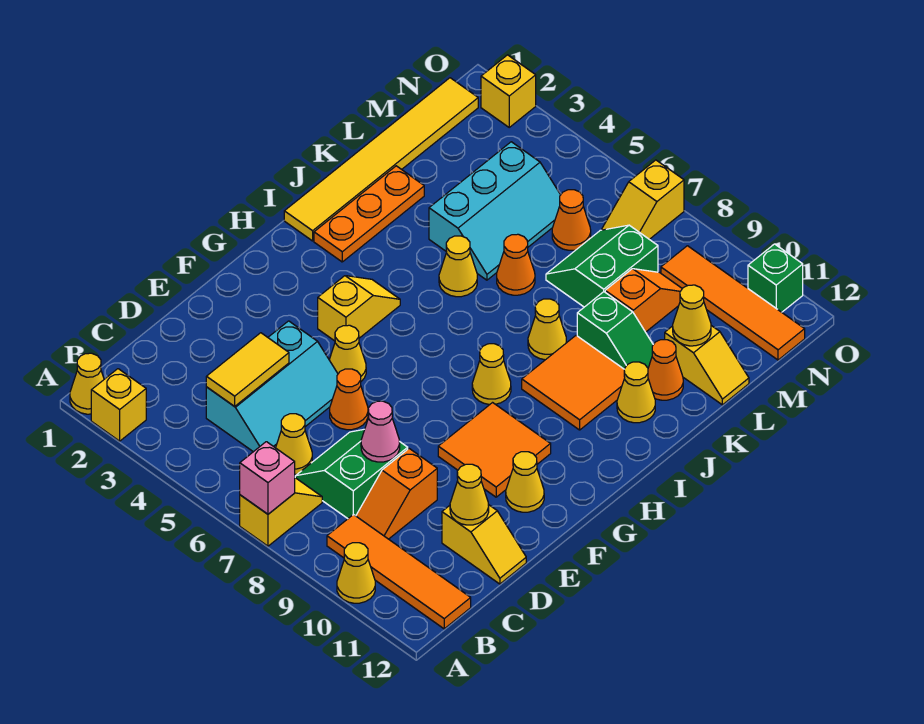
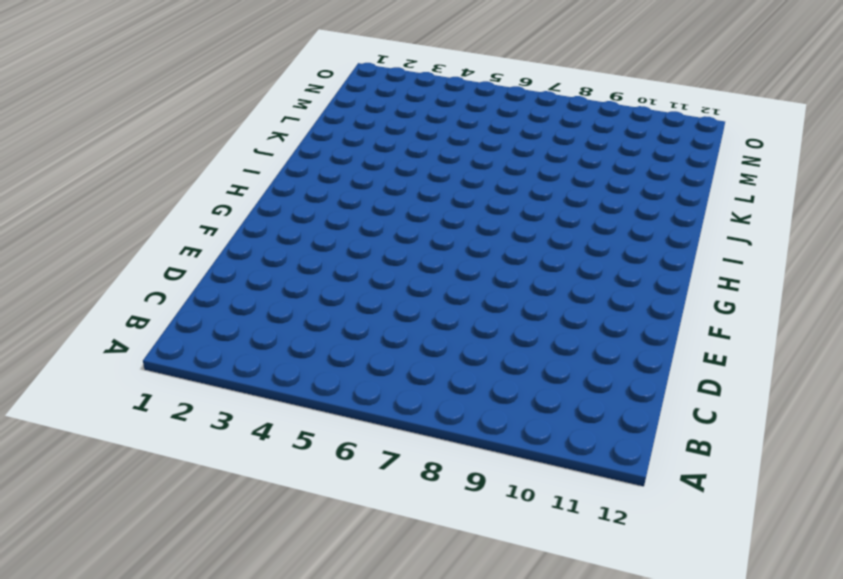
none -> yellow 1x1 cone [70,353,104,414]
none -> yellow 1x1 brick [91,369,146,441]
none -> yellow 1x2 slope [240,478,322,546]
none -> yellow 1x1 cone [337,543,375,603]

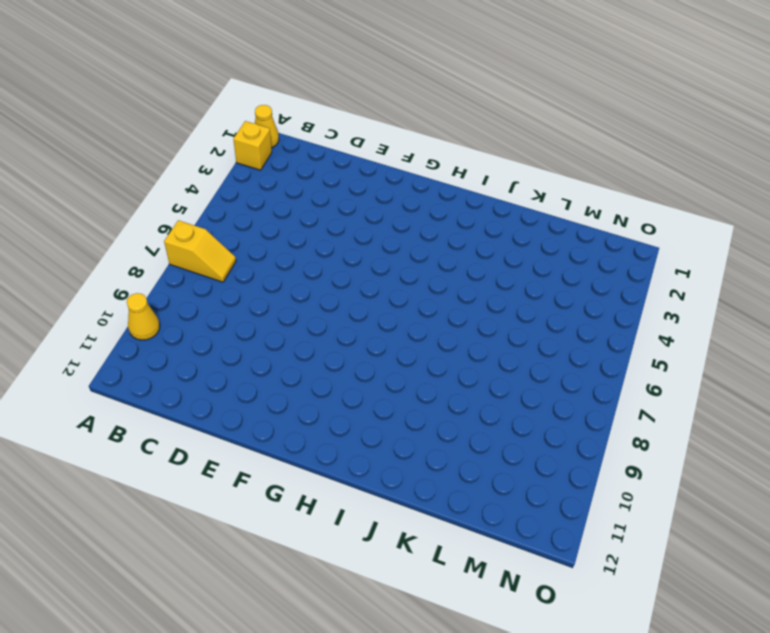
none -> orange 1x4 tile [327,514,471,629]
none -> cyan 2x3 slope [206,321,338,452]
none -> yellow 1x1 cone [276,414,312,474]
none -> green 2x2 slope [295,429,408,519]

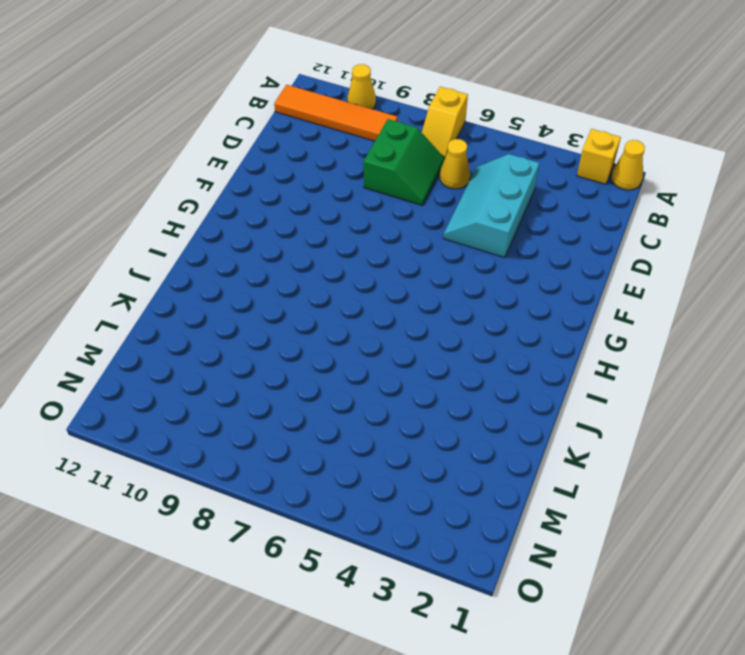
none -> orange 1x2 slope [356,449,437,539]
none -> yellow 1x2 slope [442,504,526,584]
none -> orange 1x1 cone [330,369,368,430]
none -> yellow 1x1 cone [329,325,366,381]

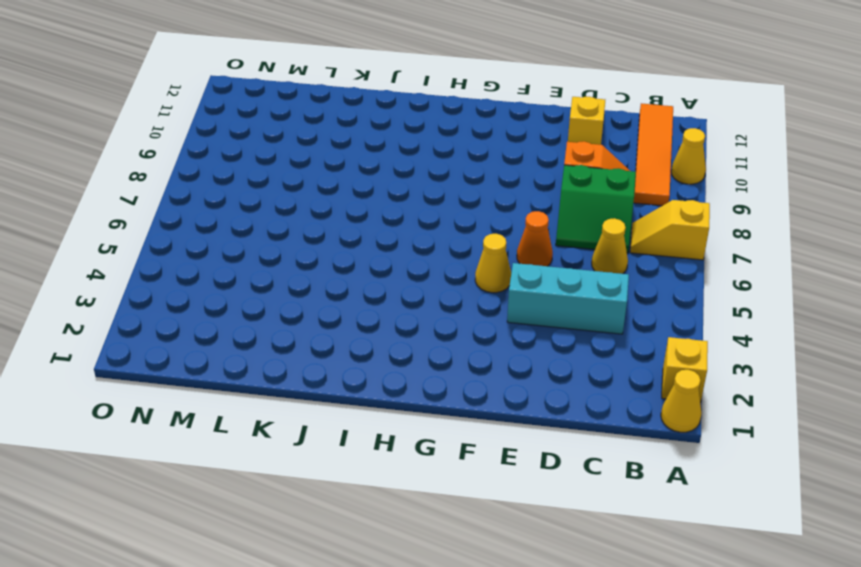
none -> orange 2x2 tile [438,403,551,497]
none -> yellow 1x1 cone [506,452,544,512]
none -> yellow 1x2 slope [318,276,400,341]
none -> yellow 1x1 cone [472,344,511,404]

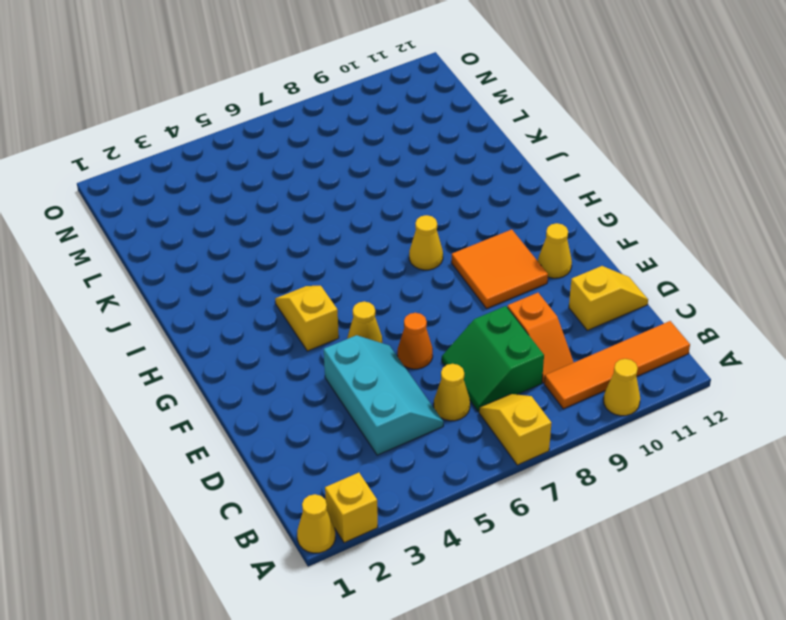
none -> yellow 1x6 tile [284,78,478,241]
none -> orange 1x3 plate [314,166,424,262]
none -> orange 2x2 tile [522,336,625,430]
none -> yellow 1x1 cone [439,236,477,297]

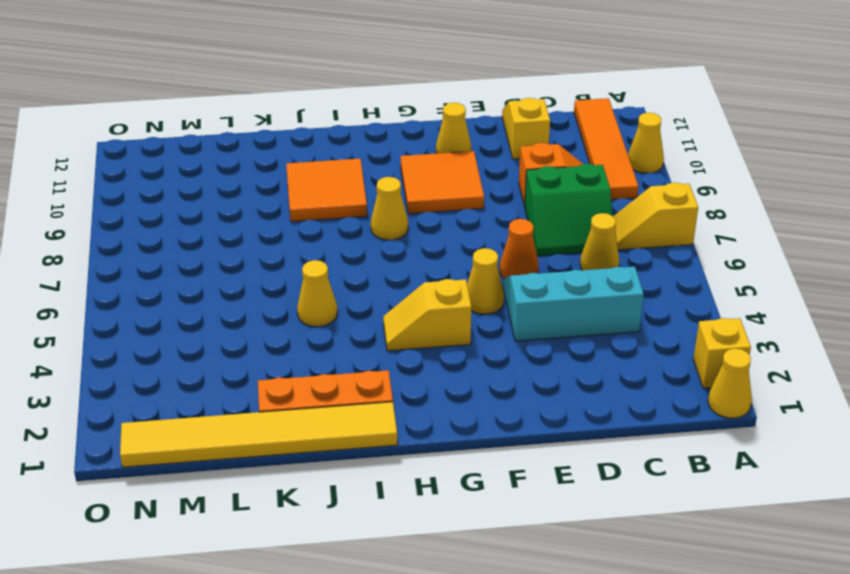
none -> yellow 1x1 cone [528,299,566,360]
none -> yellow 1x1 cone [617,362,655,423]
none -> cyan 2x3 slope [429,142,560,280]
none -> orange 1x1 cone [497,234,535,295]

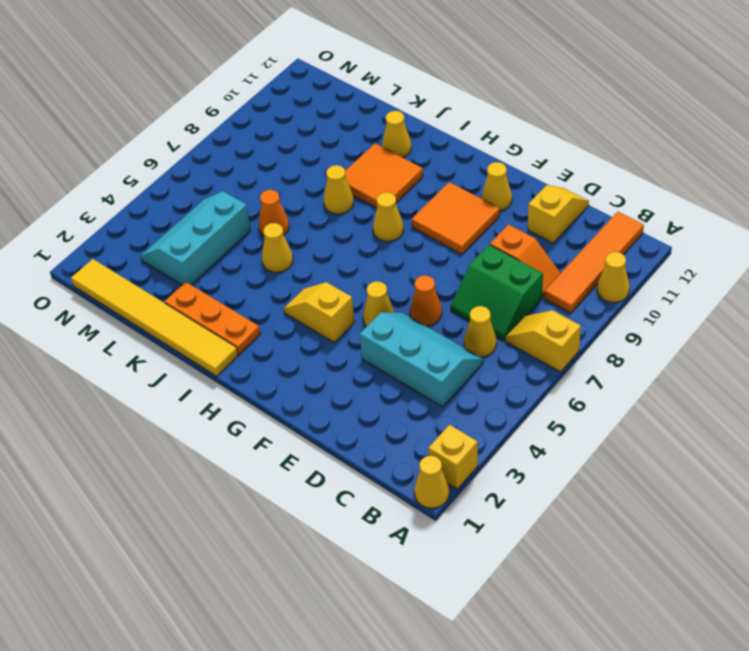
cyan 2x3 slope [140,191,251,285] -> cyan 2x3 slope turned to [429,142,560,280]
none -> green 1x2 slope [577,292,653,369]
none -> orange 1x1 cone [648,340,683,400]
none -> green 2x2 slope [546,225,658,307]
none -> orange 1x2 slope [605,269,682,332]

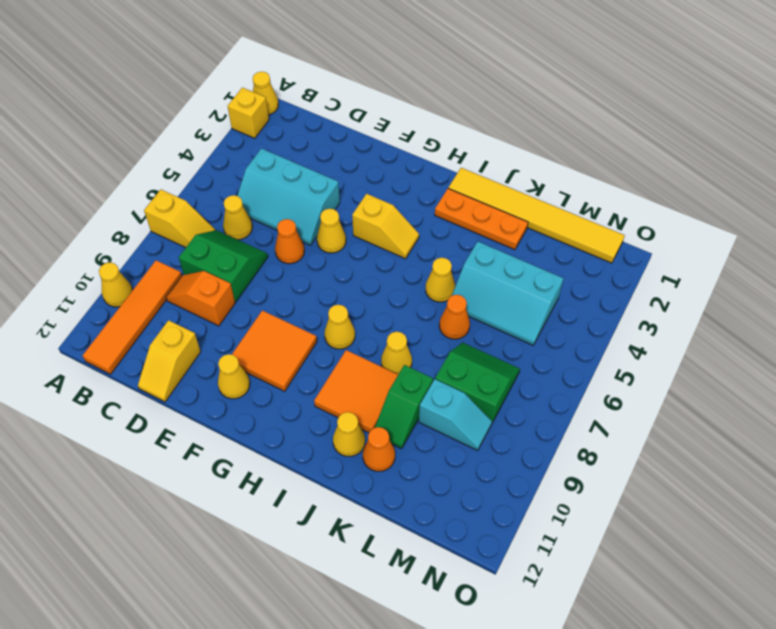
cyan 1x2 slope [419,379,492,451] -> orange 1x2 slope [605,269,682,332]
none -> yellow 1x2 slope [665,326,749,405]
none -> orange 1x1 cone [552,190,591,250]
none -> yellow 1x2 slope [602,160,684,239]
none -> orange 1x4 tile [661,246,805,360]

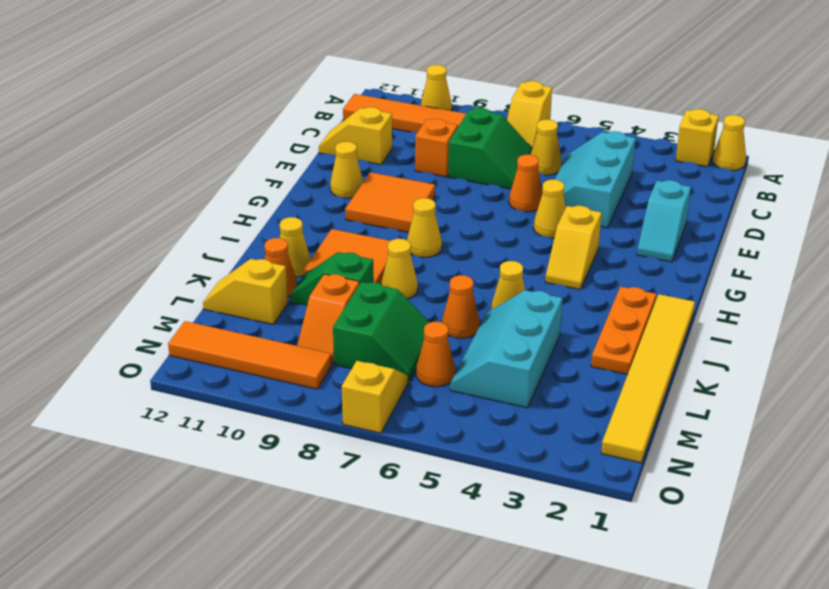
cyan 1x2 slope [637,180,691,262] -> none
none -> yellow 1x1 brick [481,55,536,127]
none -> green 1x1 brick [748,244,803,312]
none -> pink 1x1 brick [240,442,295,514]
none -> yellow 1x2 tile [206,333,289,406]

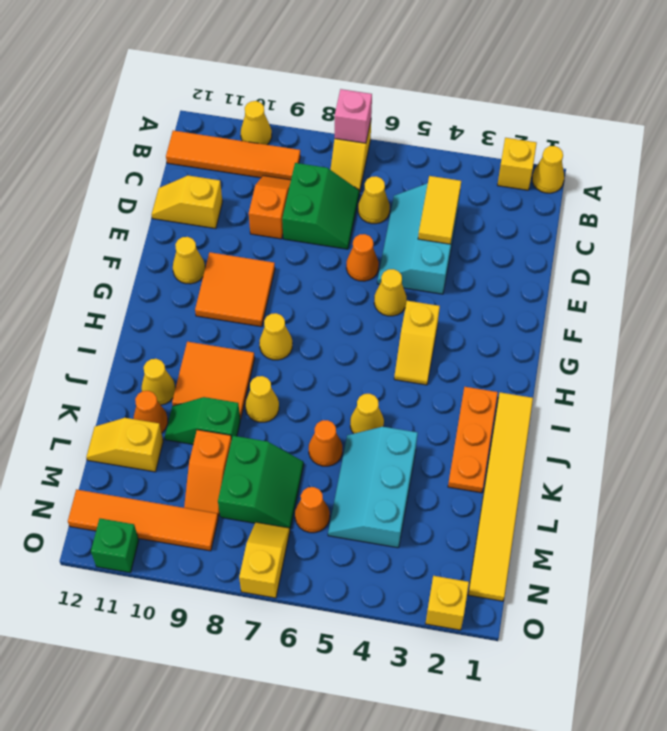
none -> pink 1x1 cone [361,401,400,462]
none -> yellow 1x1 cone [450,464,489,525]
none -> yellow 1x1 cone [673,285,711,346]

